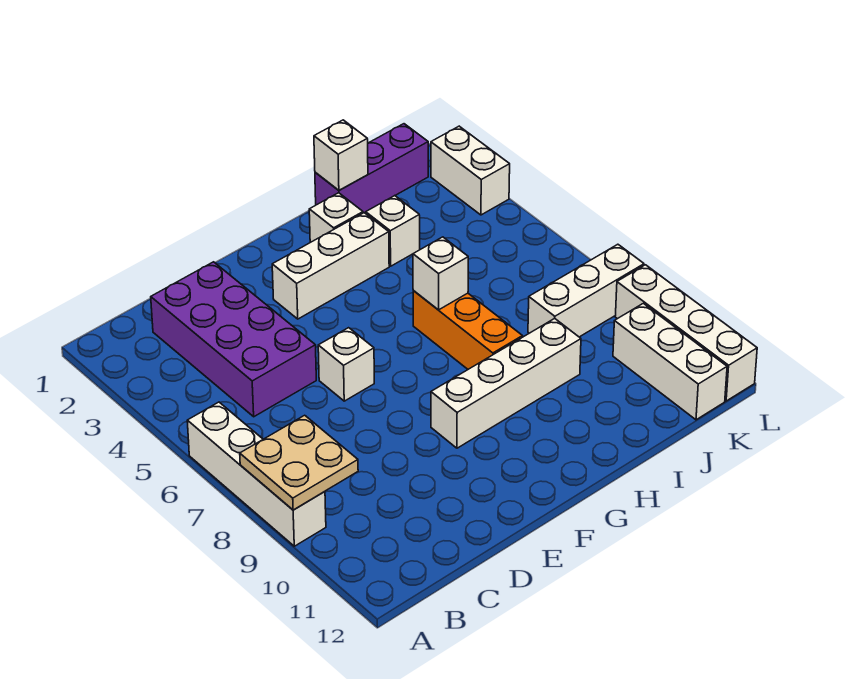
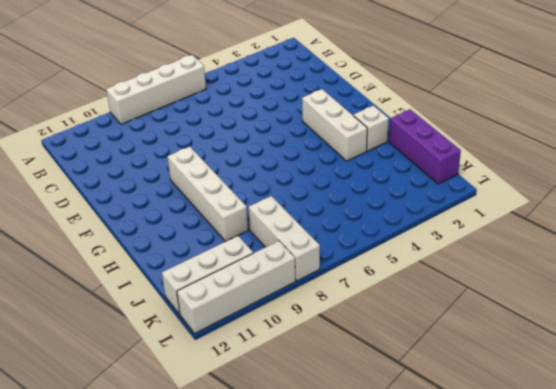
none -> purple 2x4 brick [151,262,316,417]
none -> white 1x1 brick [318,328,374,401]
none -> orange 1x3 brick [413,291,523,369]

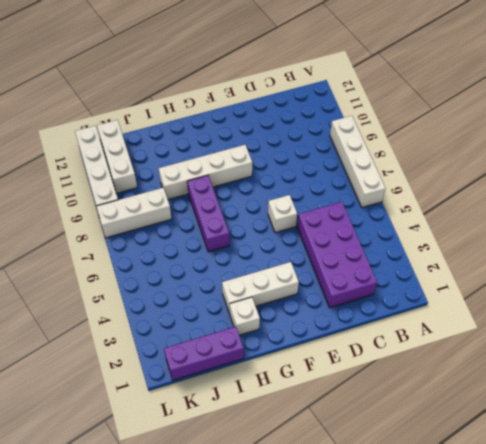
purple 1x3 brick [187,175,230,252] -> orange 1x3 brick [413,291,523,369]
none -> white 1x1 brick [366,196,420,266]
none -> white 1x2 brick [431,126,510,215]
none -> tan 2x2 plate [240,415,358,510]

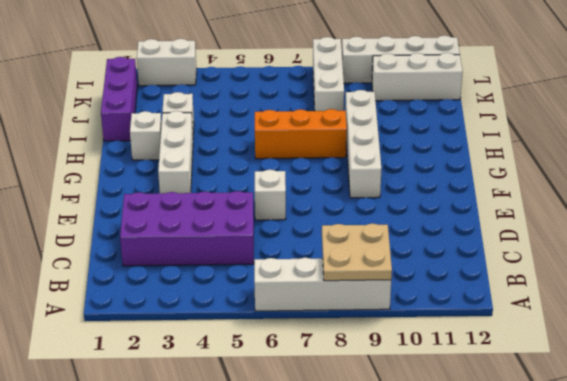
none -> white 1x1 brick [413,237,468,310]
none -> white 1x1 brick [314,120,368,190]

